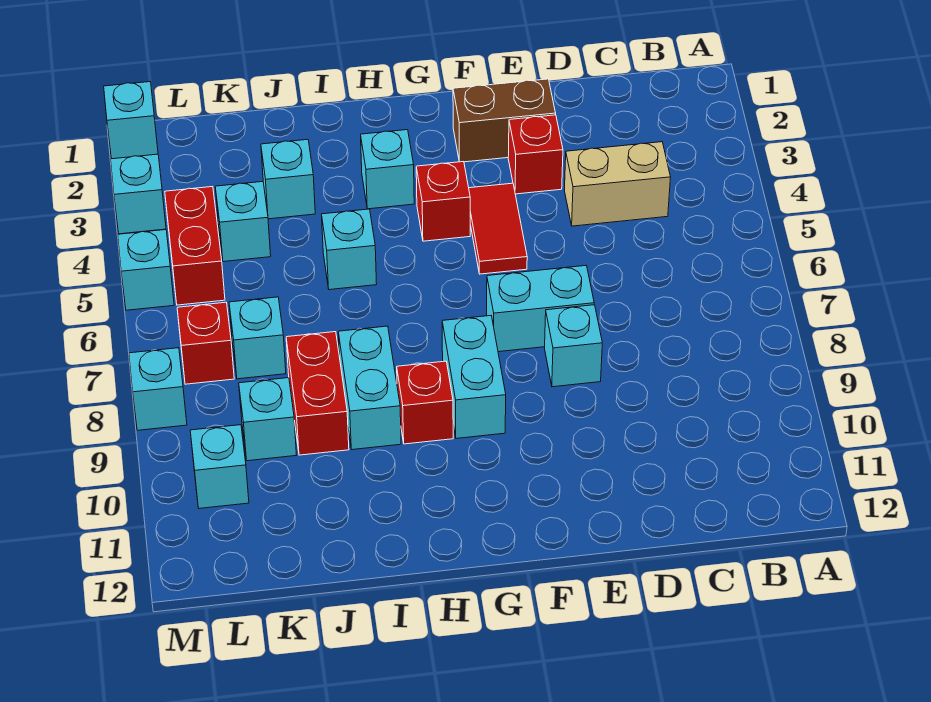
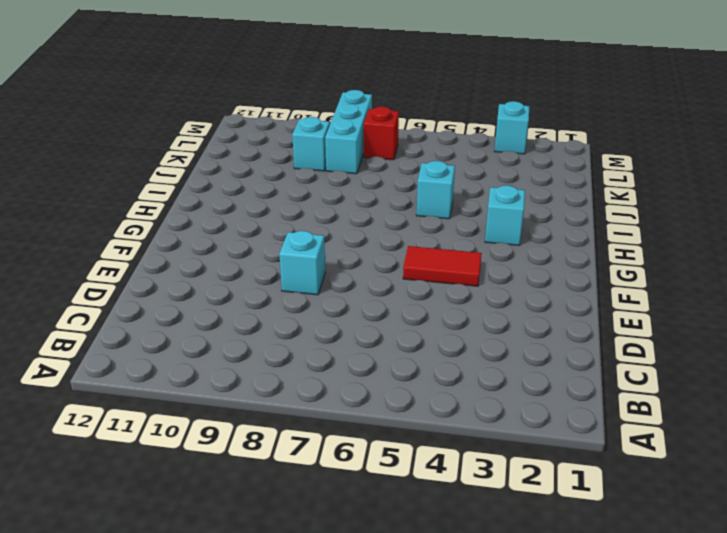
cyan 1x3 brick [325,90,372,174] -> cyan 1x1 brick [129,348,187,430]
none -> tan 1x2 brick [564,142,671,226]
none -> brown 1x2 brick [453,79,556,162]
none -> red 1x1 brick [508,115,563,194]

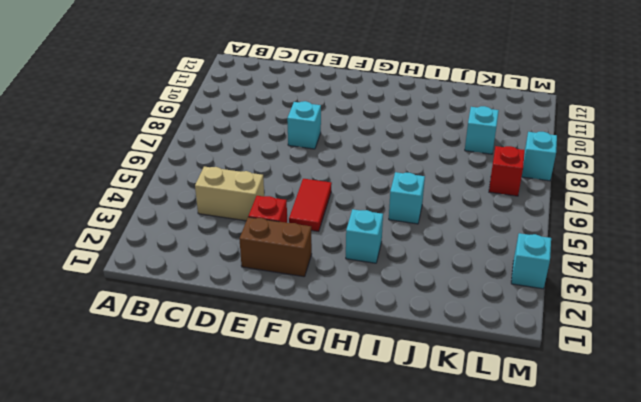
none -> cyan 1x2 brick [487,266,594,352]
none -> red 1x1 brick [416,162,470,241]
none -> cyan 1x2 brick [442,316,506,438]

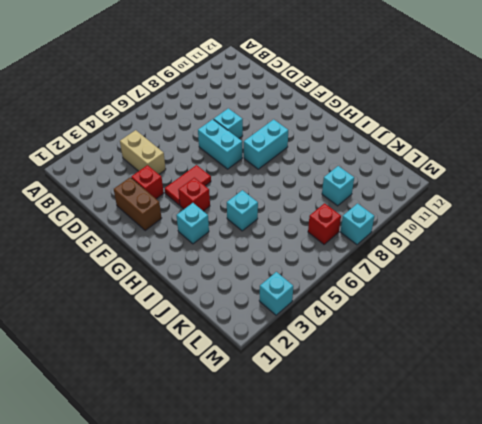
none -> red 1x1 brick [397,361,453,444]
none -> cyan 1x2 brick [338,326,401,450]
none -> cyan 1x1 brick [261,139,315,219]

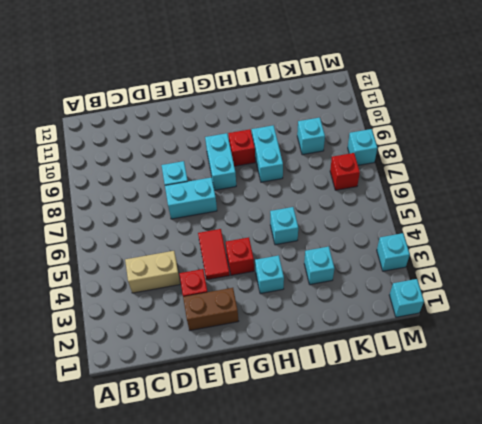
none -> red 1x2 brick [286,332,349,455]
none -> cyan 1x1 brick [215,182,271,262]
none -> cyan 1x1 brick [229,297,286,379]

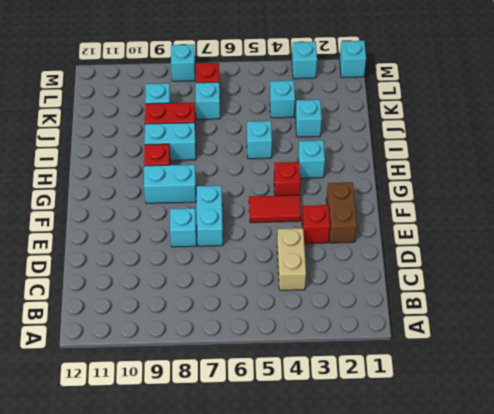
none -> red 1x2 brick [165,187,225,305]
none -> cyan 1x1 brick [190,425,249,508]
none -> cyan 1x1 brick [118,230,174,310]

